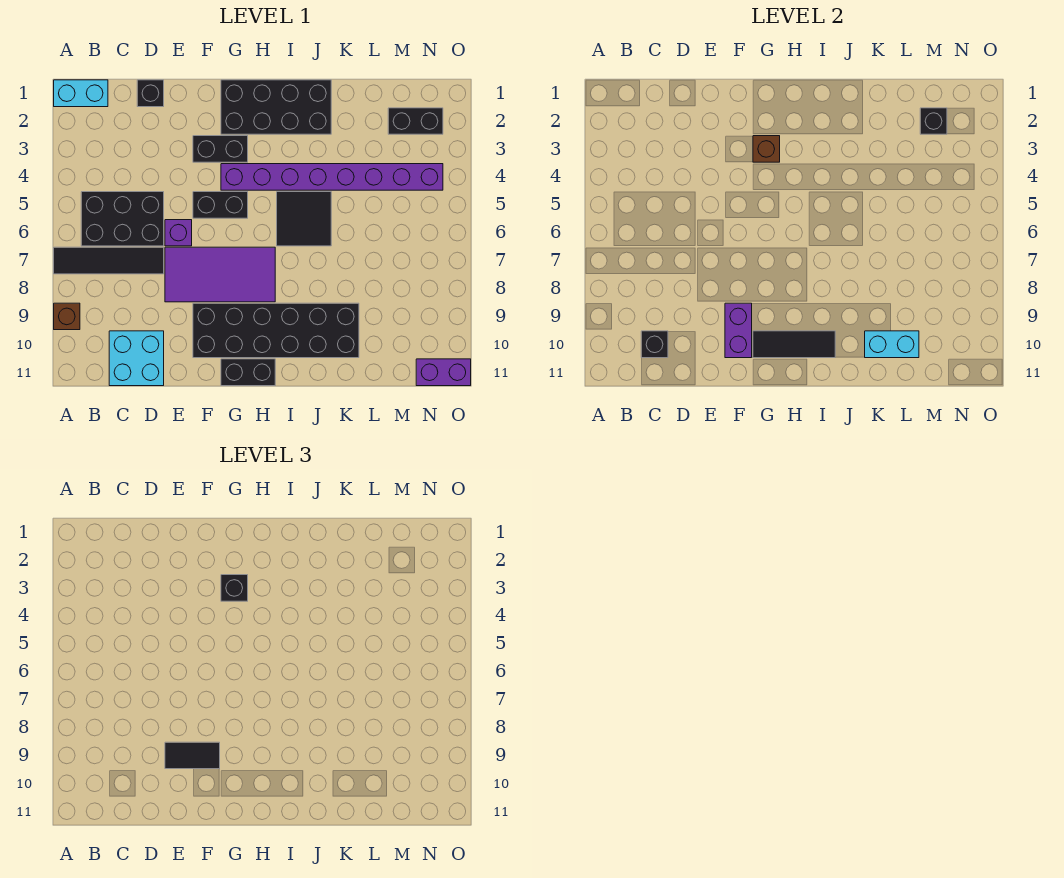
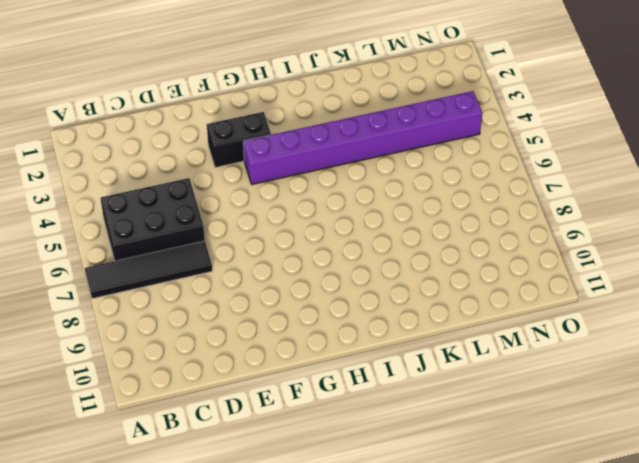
none -> cyan 1x2 brick [54,80,108,107]
none -> brown 1x1 brick [54,303,80,330]
none -> cyan 2x2 brick [109,331,164,386]

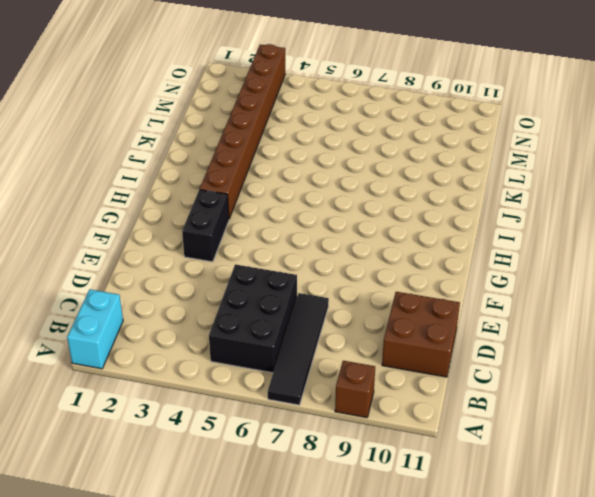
brown 2x2 brick [382,292,460,377] -> cyan 2x2 brick [109,331,164,386]
brown 1x8 brick [200,44,285,219] -> none
none -> black 1x1 brick [137,80,164,107]
none -> purple 1x1 brick [165,220,192,246]
none -> purple 2x4 tile [165,247,275,302]

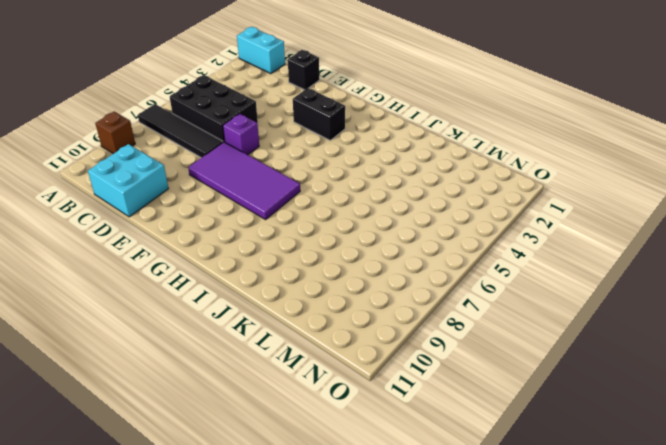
none -> black 1x2 brick [193,192,248,218]
none -> black 2x6 brick [193,303,359,358]
none -> black 2x4 brick [221,80,331,134]

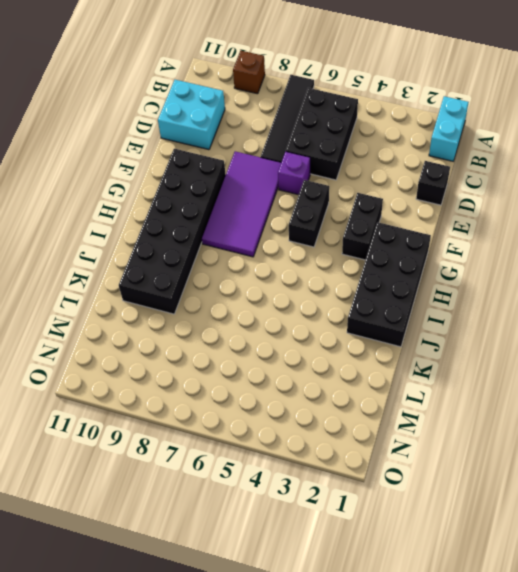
none -> purple 1x8 brick [221,164,443,190]
none -> black 1x2 brick [221,359,275,386]
none -> black 2x2 tile [277,192,331,246]

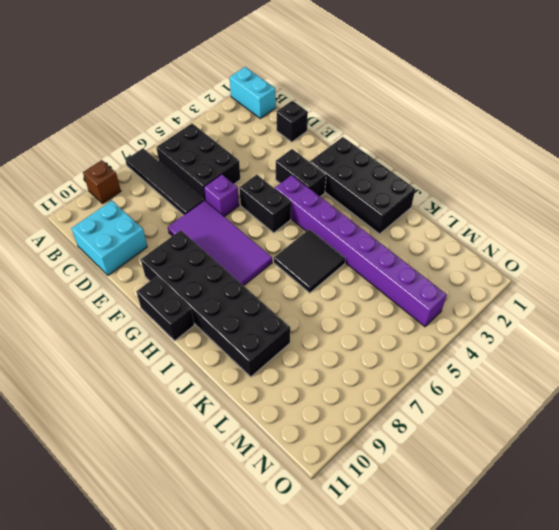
none -> black 1x2 brick [388,108,443,134]
none -> purple 1x2 brick [416,359,471,386]
none -> black 1x1 brick [641,331,668,358]

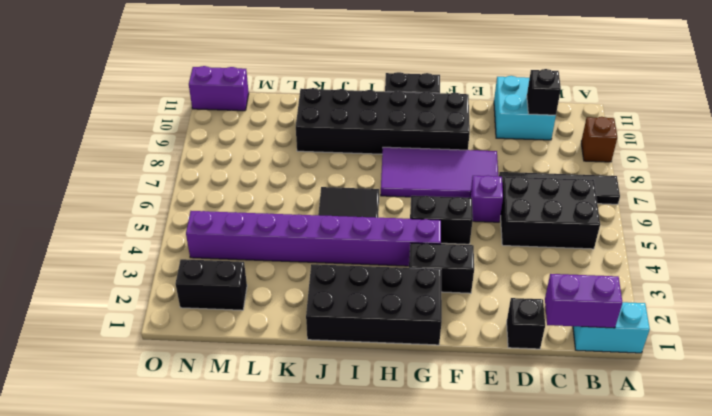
purple 1x2 brick [545,274,623,328] -> purple 1x2 brick turned to [725,303,752,358]
none -> brown 1x1 brick [753,136,780,162]
none -> black 1x3 tile [753,331,835,358]
none -> cyan 1x2 brick [865,331,919,358]

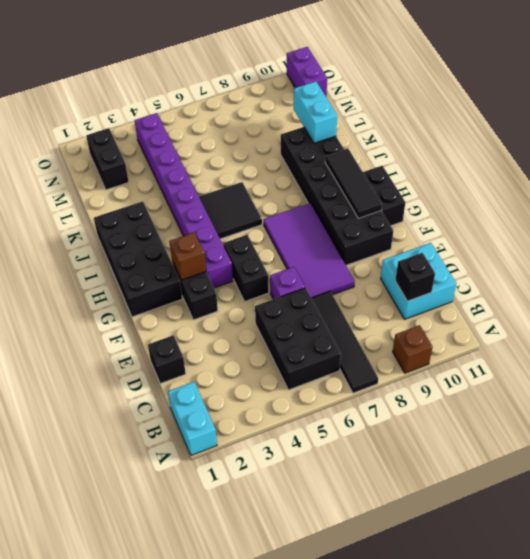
none -> purple 1x2 brick [725,303,752,358]
none -> black 1x1 brick [920,108,947,134]
none -> black 1x2 tile [165,742,220,769]

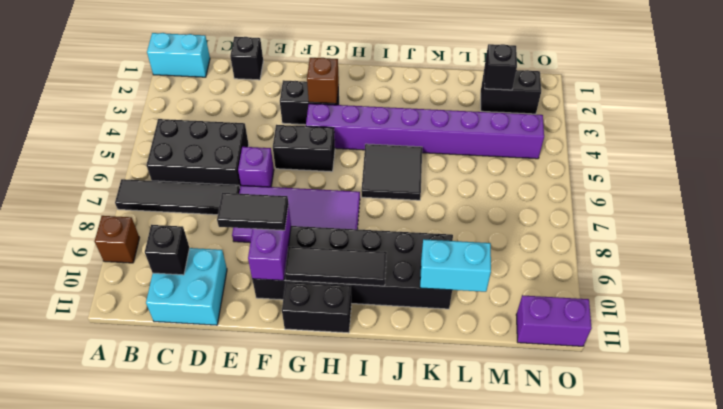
none -> black 2x4 brick [221,80,331,134]
none -> black 1x1 brick [221,575,248,601]

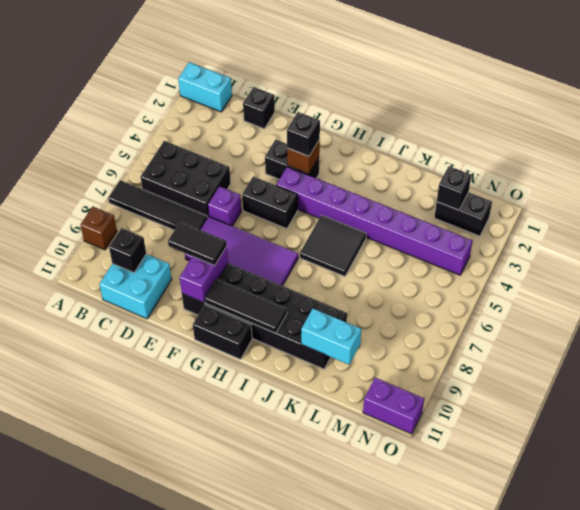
none -> black 2x4 brick [221,80,331,134]

